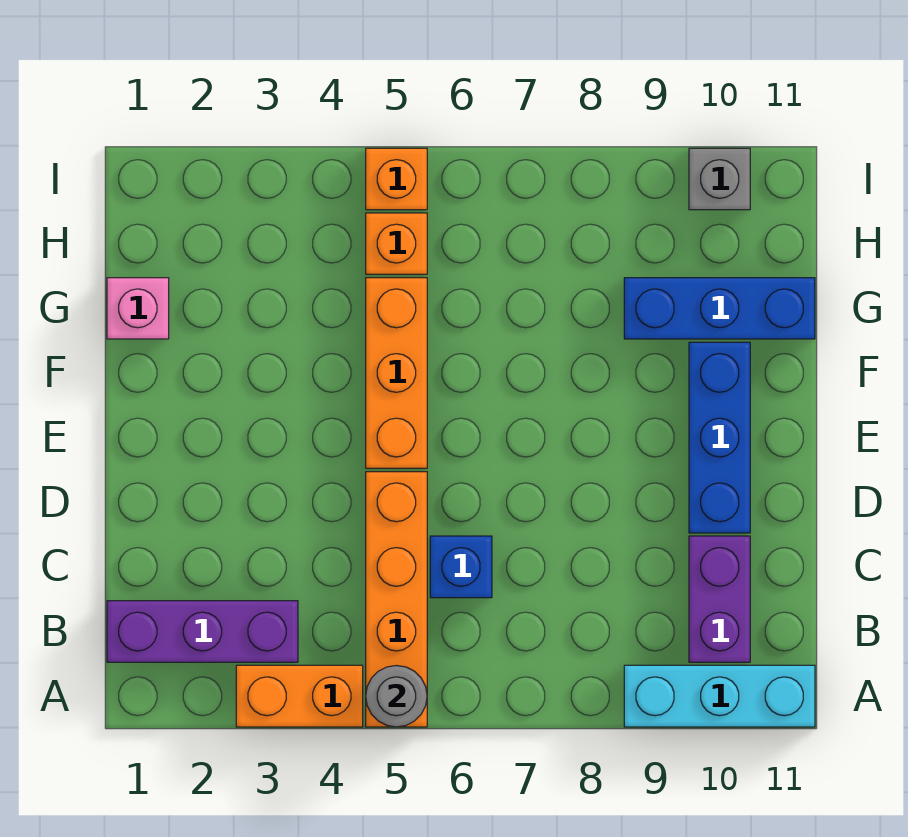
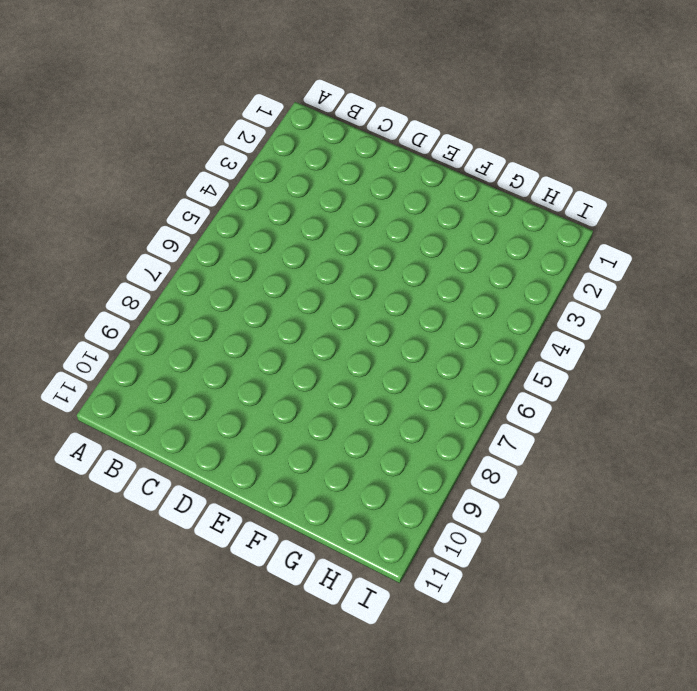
none -> orange 1x2 brick [236,665,363,727]
none -> orange 1x4 brick [366,472,427,727]
none -> cyan 1x3 brick [624,665,815,727]

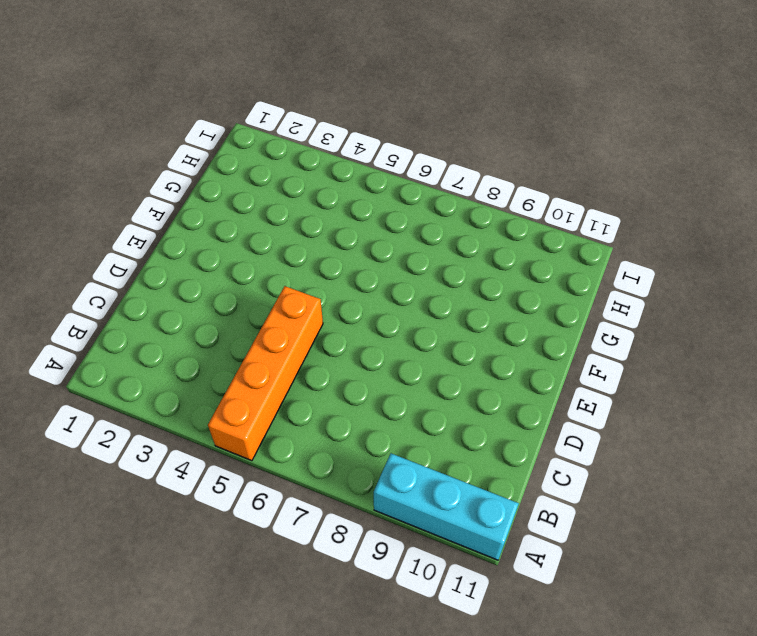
none -> orange 1x2 brick [236,665,363,727]
none -> purple 1x3 brick [107,601,298,662]
none -> purple 1x2 brick [689,536,750,662]

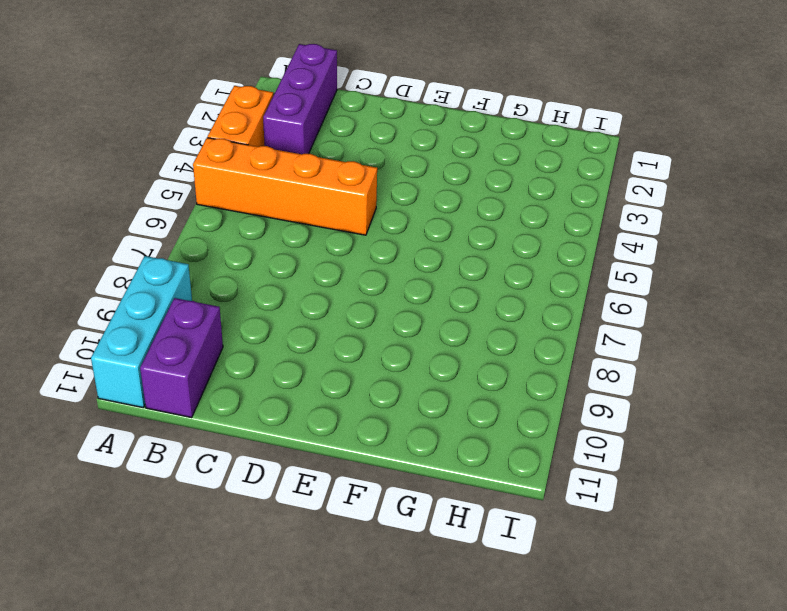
purple 1x2 brick [140,298,223,417] -> purple 1x2 brick turned to [689,536,750,662]
none -> blue 1x1 brick [430,536,492,598]
none -> blue 1x3 brick [689,342,750,533]
none -> orange 1x3 brick [366,278,427,468]

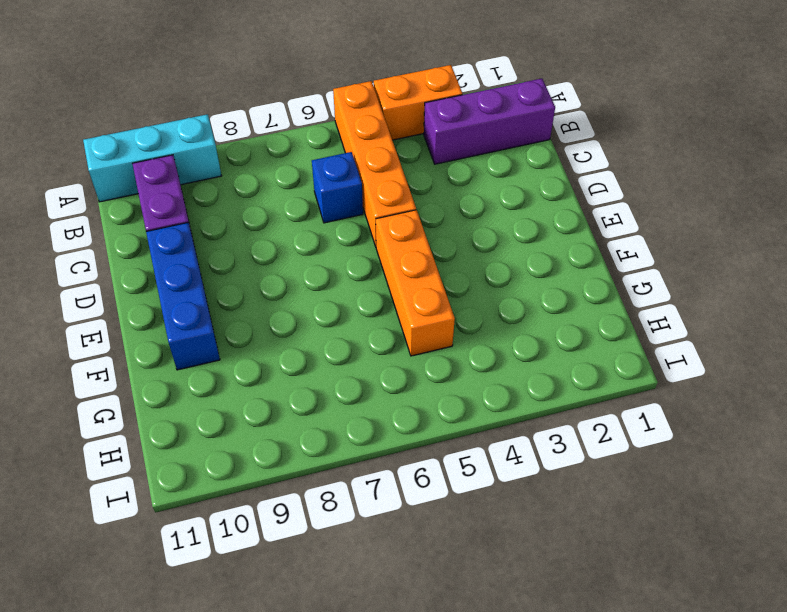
none -> pink 1x1 brick [107,278,169,339]
none -> blue 1x3 brick [624,278,815,339]
none -> orange 1x1 brick [366,213,427,274]

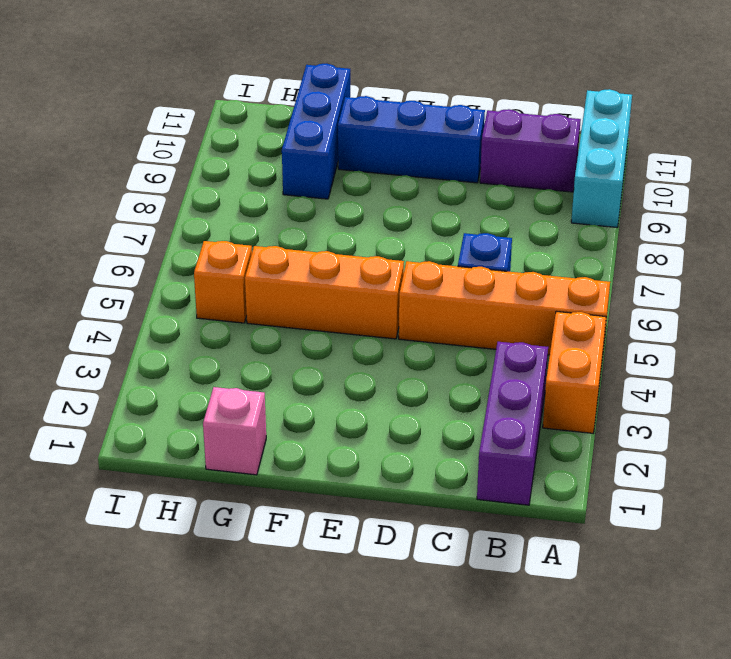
none -> orange 1x1 brick [366,148,427,210]
none -> grey 1x1 brick [689,148,750,210]
none -> grey 1x1 round brick [366,666,427,727]

